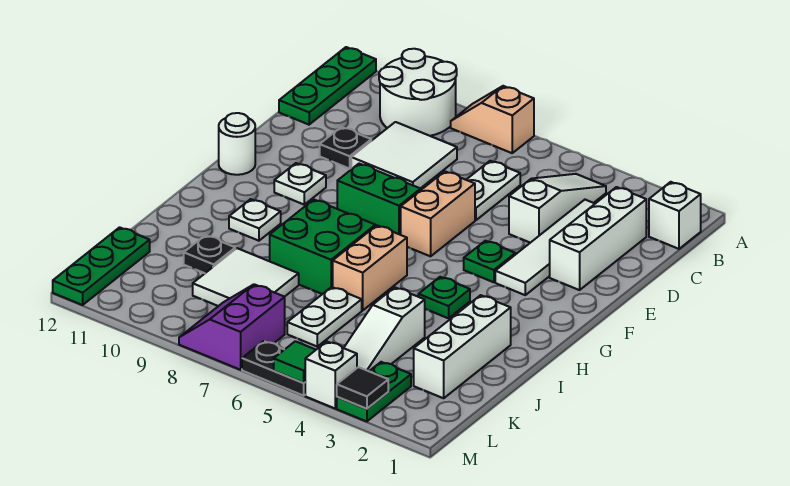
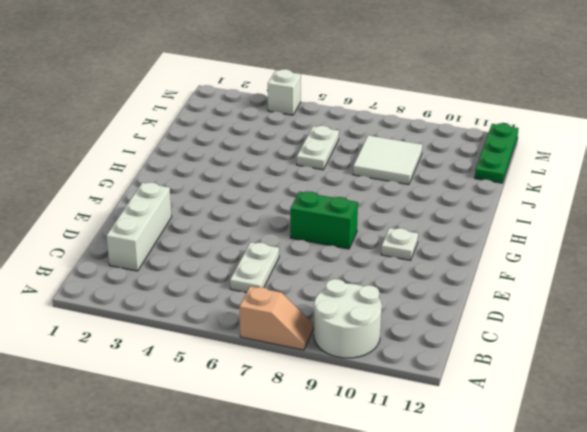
none -> green 1x3 plate [279,47,376,125]
none -> white 1x1 brick [649,182,701,249]
none -> white 1x3 slope [509,174,606,243]
none -> white 1x4 tile [495,200,595,295]

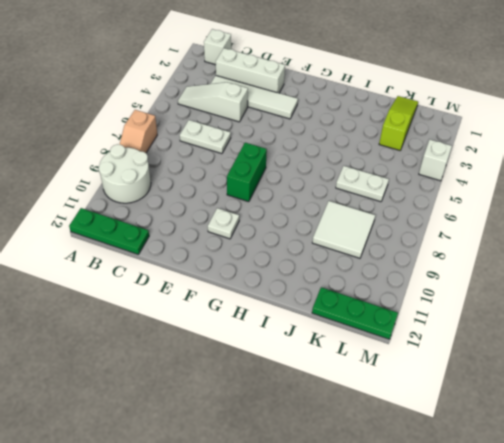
lime 1x3 slope [379,96,418,150] -> white 1x3 brick [414,295,511,398]
none -> white 2x2 tile [351,122,457,189]
none -> black 1x1 plate [320,127,371,169]
none -> tan 1x2 brick [401,171,475,256]
none -> green 1x1 plate [464,241,515,282]

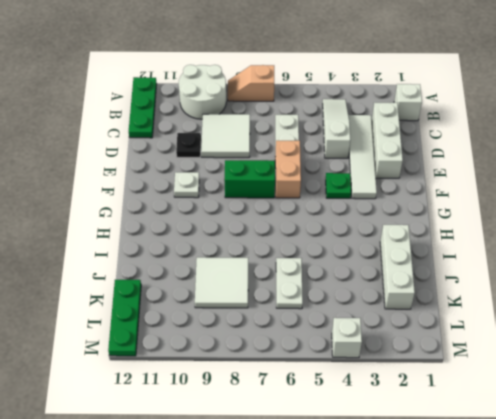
none -> white 1x1 round brick [219,113,255,175]
none -> green 1x1 plate [418,277,470,318]
none -> tan 1x2 brick [333,226,407,310]
none -> green 2x2 brick [270,200,375,294]

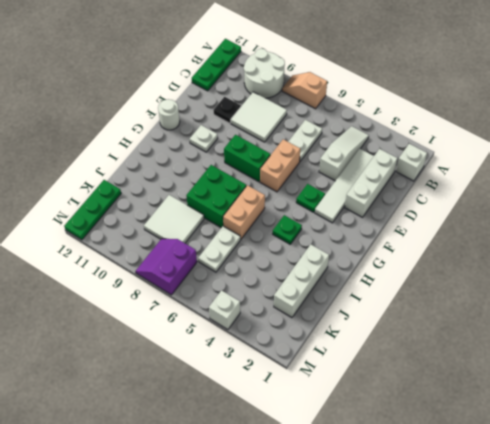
none -> white 1x1 plate [229,199,281,241]
none -> white 1x3 slope [344,287,425,371]
none -> black 1x1 plate [184,235,235,273]
none -> green 1x2 plate [337,362,411,422]

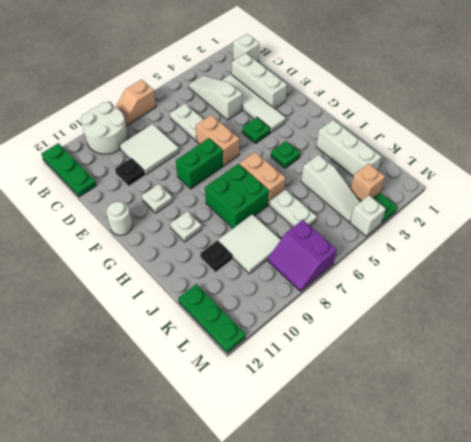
tan 1x1 brick [351,163,385,201] -> none
none -> black 1x2 plate [242,341,305,396]
none -> black 1x1 tile [337,367,388,409]
none -> green 1x1 tile [274,341,316,383]

